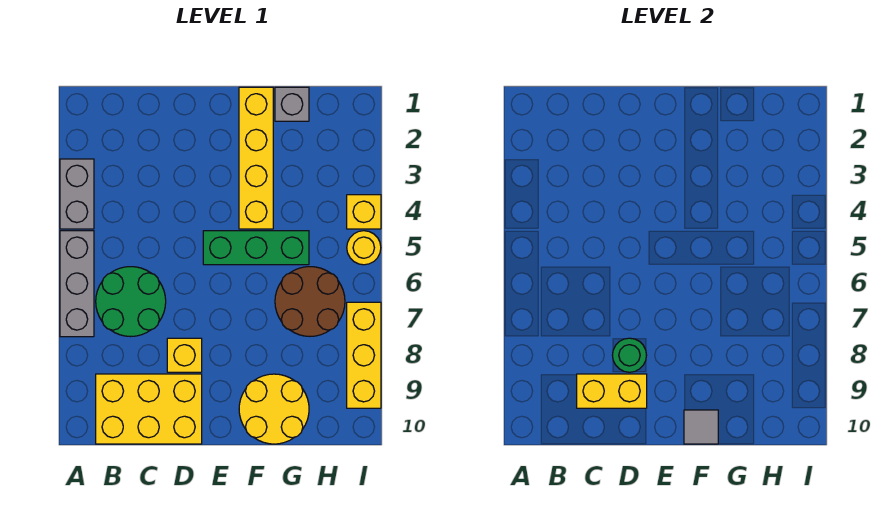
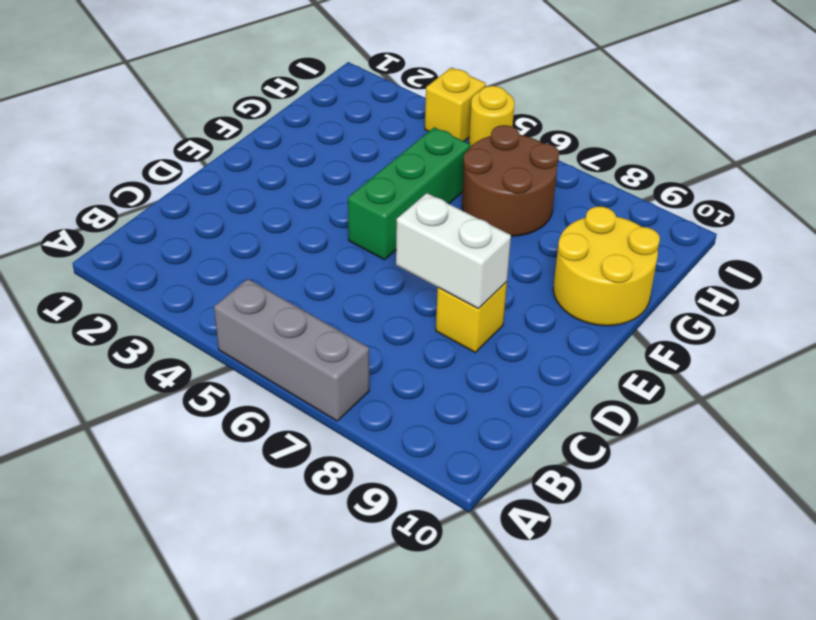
white 1x2 brick [396,193,511,308] -> green 1x1 round brick [612,338,647,372]
none -> grey 1x2 brick [60,159,94,229]
none -> green 2x2 round brick [96,267,166,337]
none -> yellow 2x3 brick [96,374,202,444]

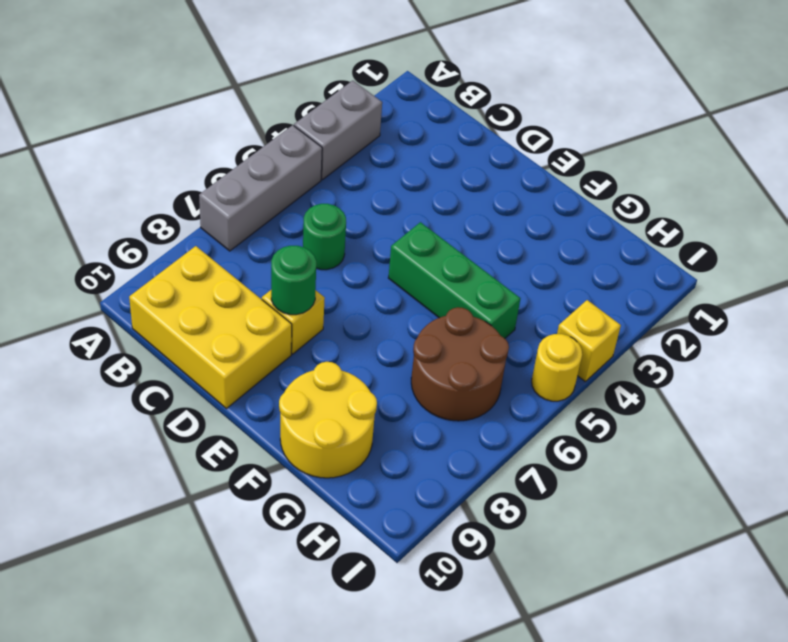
green 1x1 round brick [303,204,346,270] -> green 2x2 round brick [96,267,166,337]
none -> yellow 1x4 brick [239,87,273,229]
none -> grey 1x1 brick [275,87,309,121]
none -> yellow 1x3 brick [347,302,381,408]

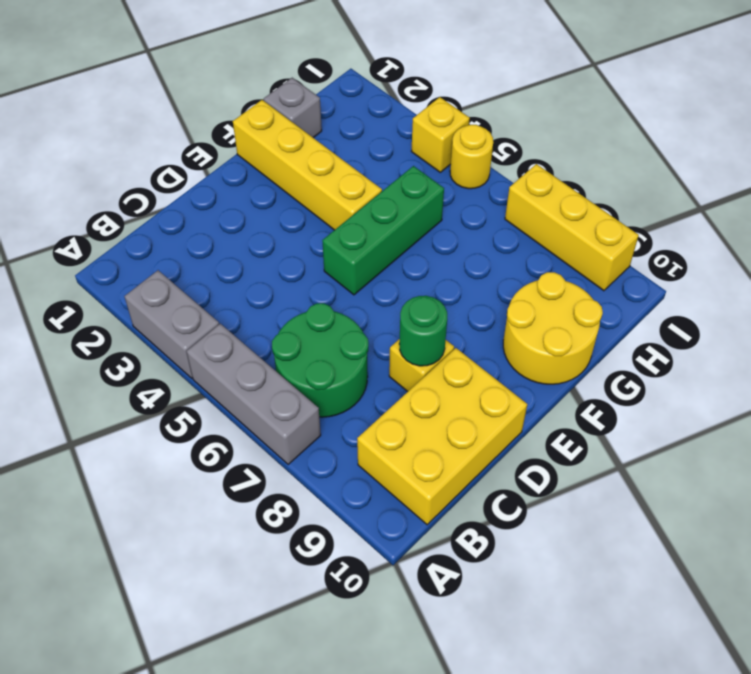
none -> brown 2x2 round brick [275,267,345,336]
none -> yellow 1x2 brick [577,374,647,408]
none -> grey 1x1 tile [684,410,718,444]

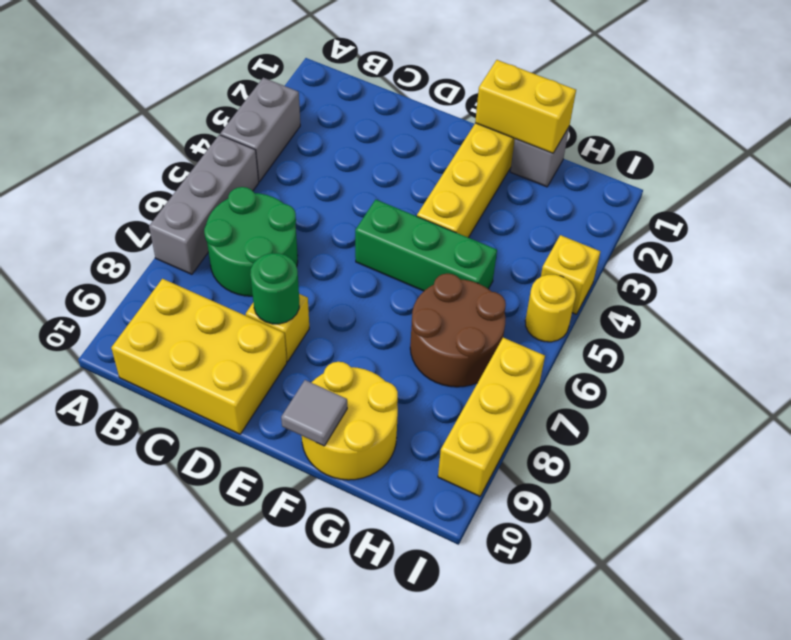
yellow 1x2 brick [475,60,576,153] -> yellow 1x2 brick moved to [577,374,647,408]

